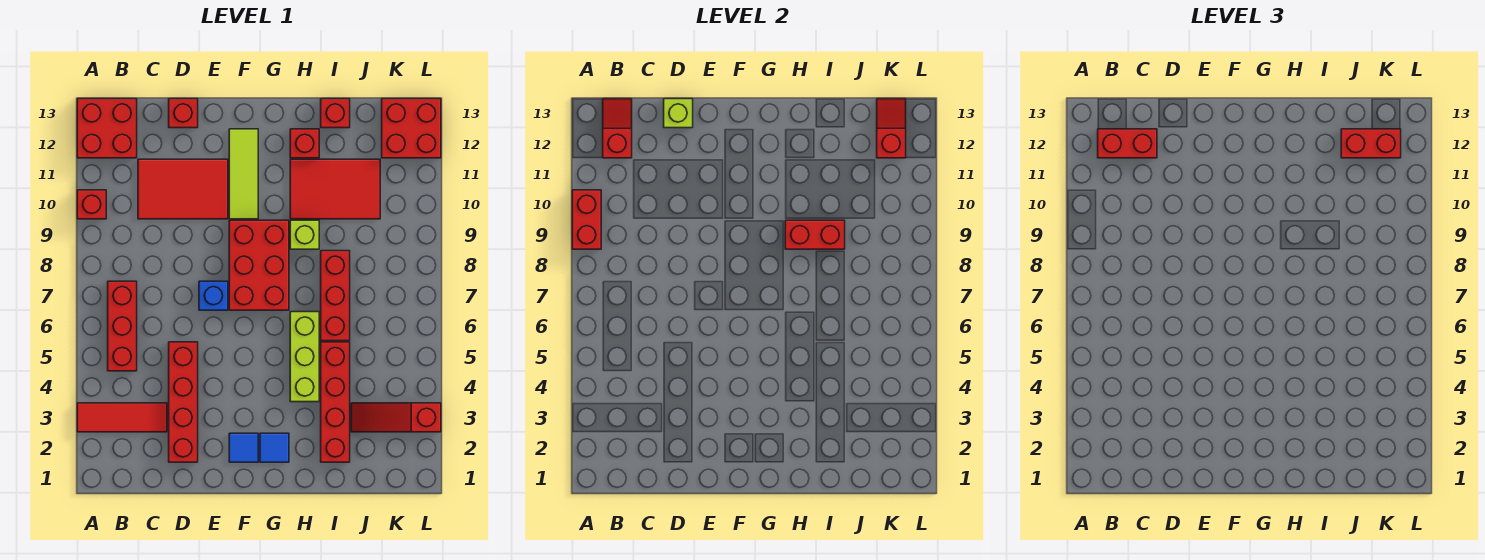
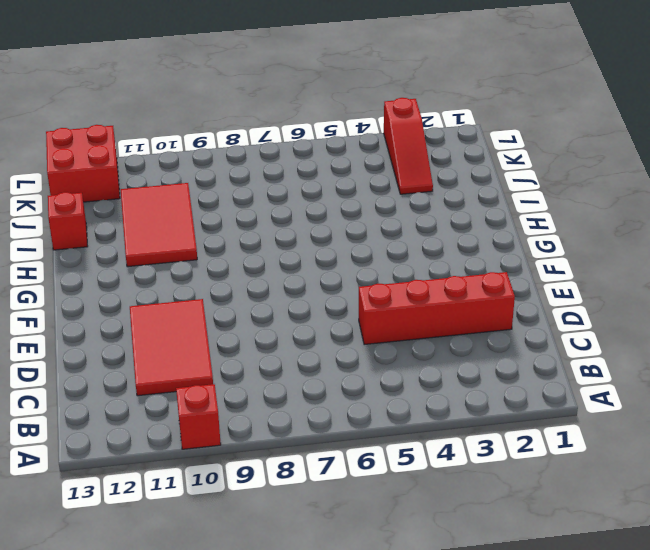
none -> red 1x3 tile [77,403,167,432]
none -> red 2x2 brick [77,99,137,158]
none -> red 1x3 brick [108,281,137,371]

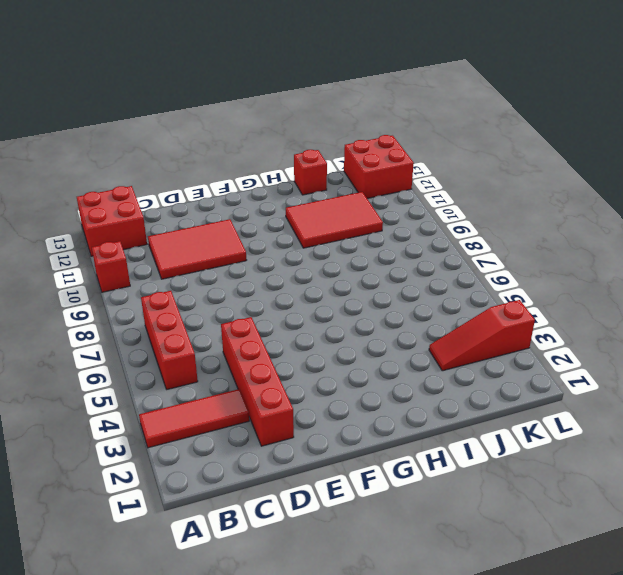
none -> red 1x1 brick [169,99,198,128]
none -> blue 1x1 brick [199,281,228,310]
none -> blue 1x1 tile [229,433,258,462]

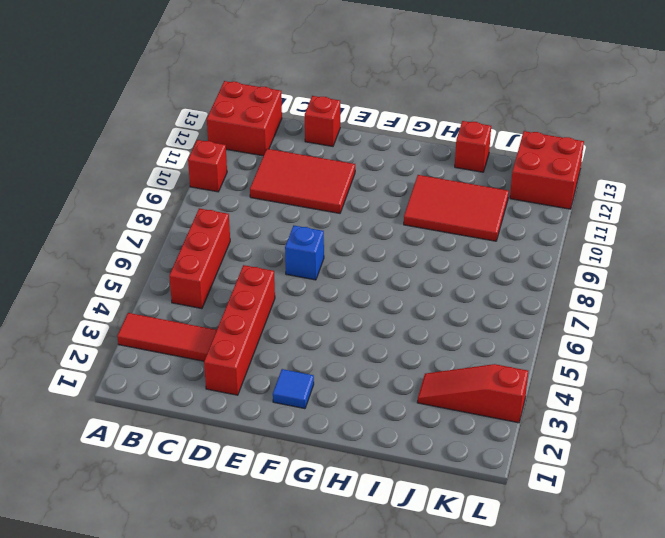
none -> red 2x3 brick [229,220,289,310]
none -> lime 1x3 tile [229,129,258,219]
none -> blue 1x1 tile [260,433,289,462]

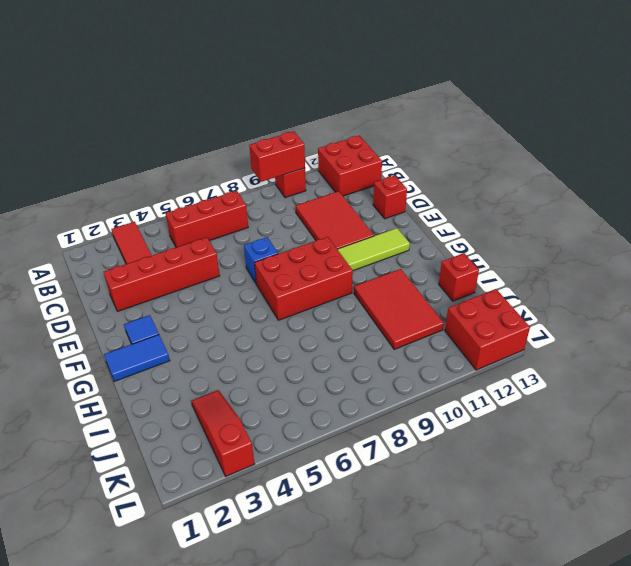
blue 1x2 tile [104,335,170,382] -> blue 1x1 tile [260,433,289,462]
none -> lime 1x3 brick [290,312,319,402]
none -> lime 1x1 brick [290,220,319,249]
none -> red 1x1 brick [290,129,319,158]

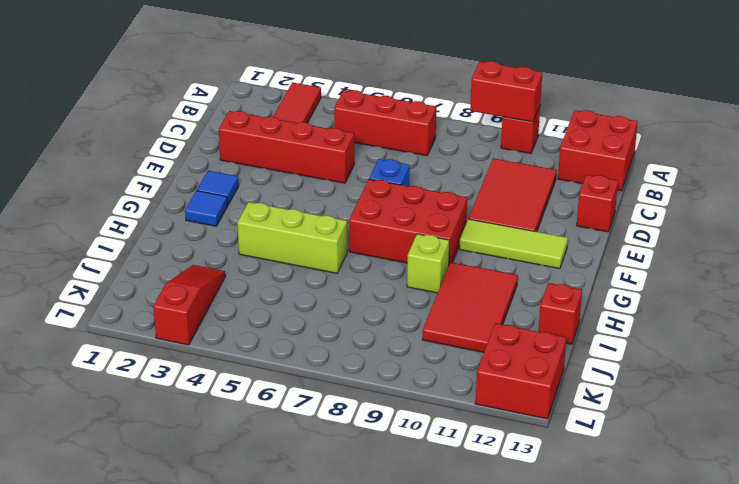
none -> red 1x1 brick [290,129,319,158]
none -> red 1x4 brick [321,342,350,462]
none -> red 1x3 brick [321,251,350,341]

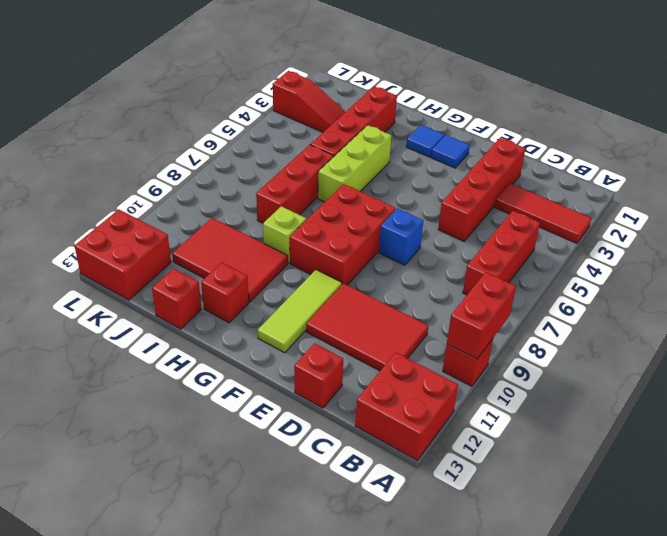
none -> red 1x2 slope [603,99,632,158]
none -> lime 1x1 brick [664,99,693,128]
none -> red 1x2 brick [785,220,845,249]

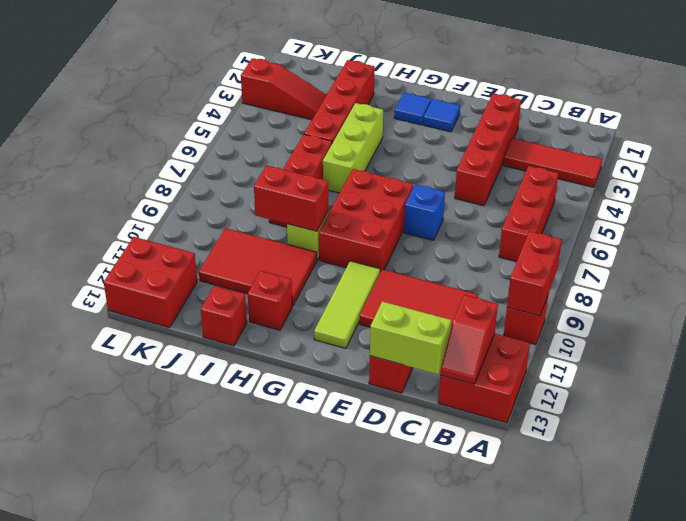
lime 1x2 brick [370,301,451,374] -> lime 1x1 brick [664,99,693,128]
none -> red 1x2 slope [877,99,906,158]
none -> red 1x2 brick [1098,129,1157,158]
none -> red 1x2 brick [1341,129,1401,158]

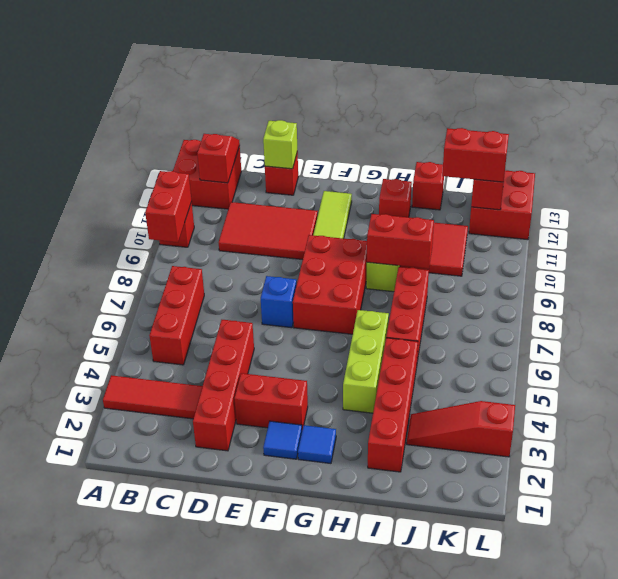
red 1x2 brick [235,373,308,430] -> red 1x2 brick moved to [1098,129,1157,158]

